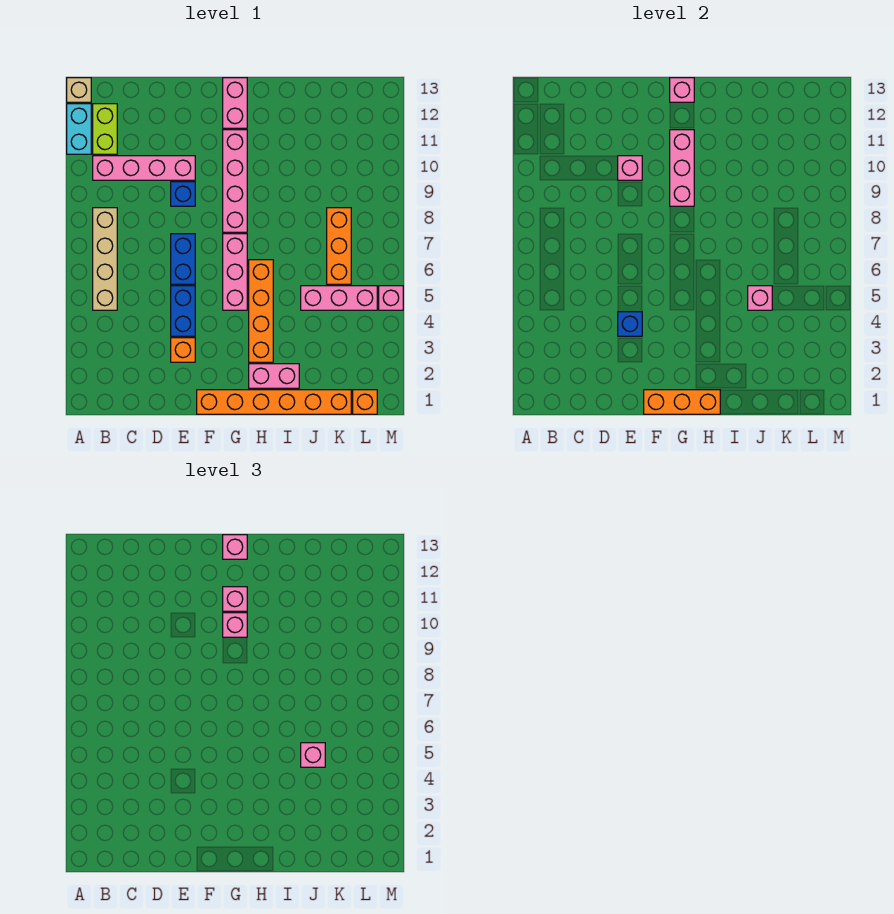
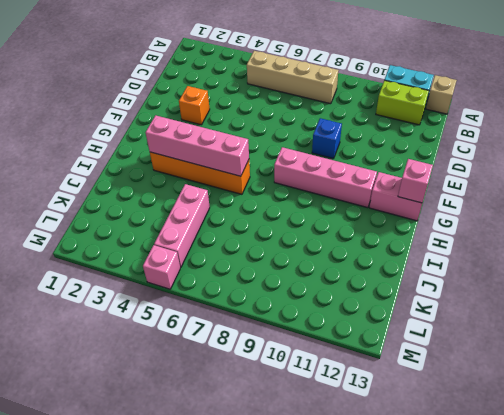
pink 1x4 brick [146,115,249,176] -> pink 1x4 brick turned to [93,156,195,180]
none -> blue 1x2 brick [171,286,195,336]
none -> blue 1x2 brick [171,234,195,284]
none -> orange 1x6 brick [197,390,351,414]

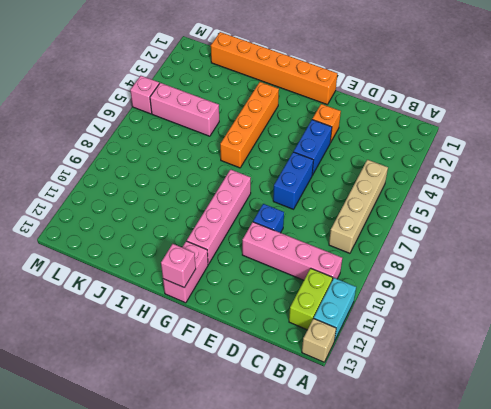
none -> pink 1x3 brick [223,234,247,310]
none -> pink 1x2 brick [249,364,299,388]
none -> orange 1x3 brick [327,208,351,284]

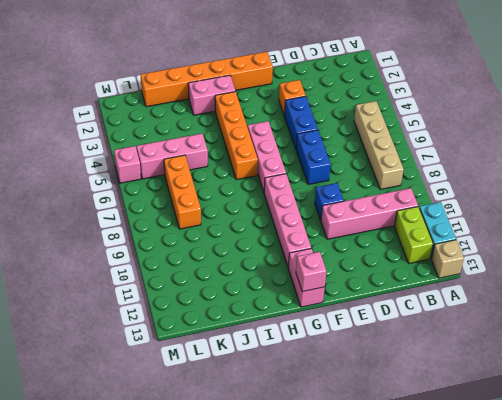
none -> orange 1x1 brick [353,390,377,414]
none -> blue 1x1 brick [618,312,642,336]
none -> pink 1x1 brick [618,156,642,180]

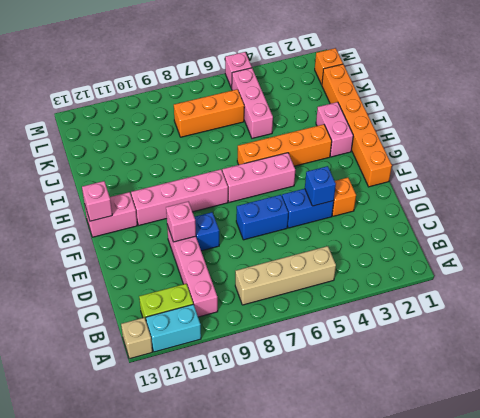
none -> orange 1x3 brick [644,390,720,414]
none -> pink 1x3 brick [670,130,694,206]
none -> pink 1x1 brick [748,286,772,310]

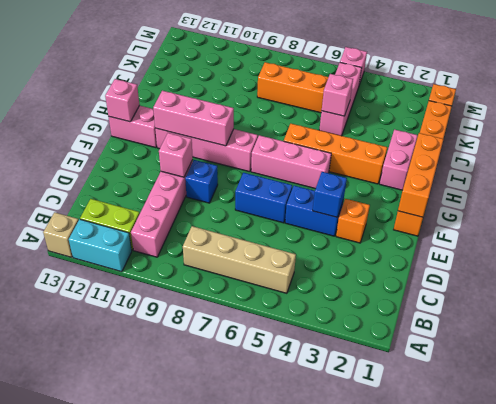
none -> pink 1x1 brick [223,613,247,637]
none -> pink 1x1 brick [223,587,247,611]
none -> pink 1x1 brick [223,535,247,559]

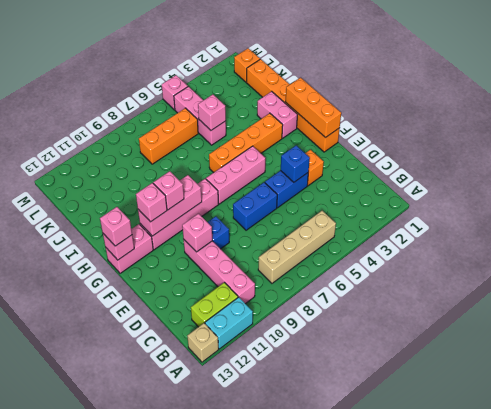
none -> pink 1x1 brick [301,743,325,767]

